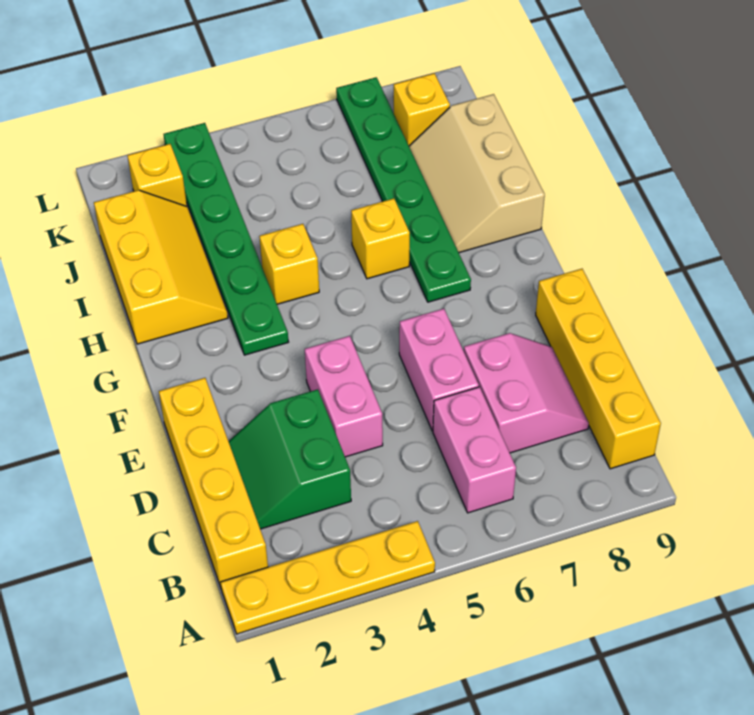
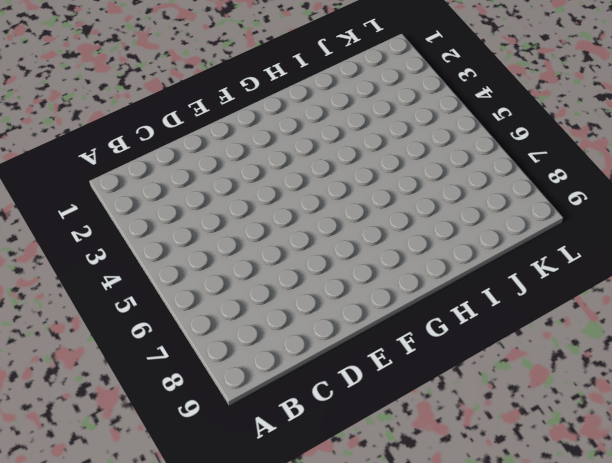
none -> yellow 1x4 plate [221,521,435,634]
none -> yellow 1x4 brick [159,378,268,587]
none -> pink 1x2 brick [433,387,516,513]

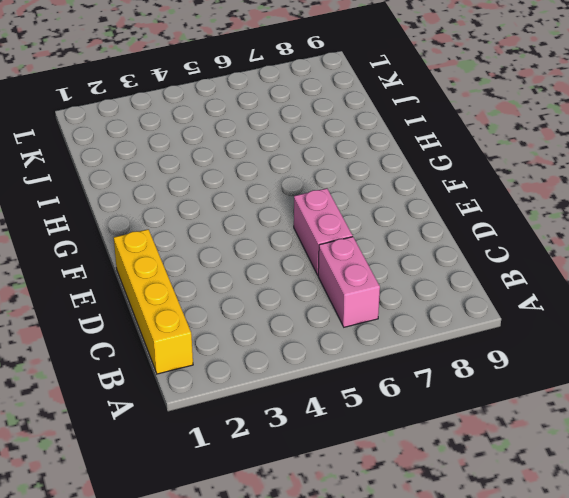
none -> yellow 1x4 plate [221,521,435,634]
none -> yellow 1x4 brick [536,269,661,469]
none -> green 2x2 slope [229,389,351,529]

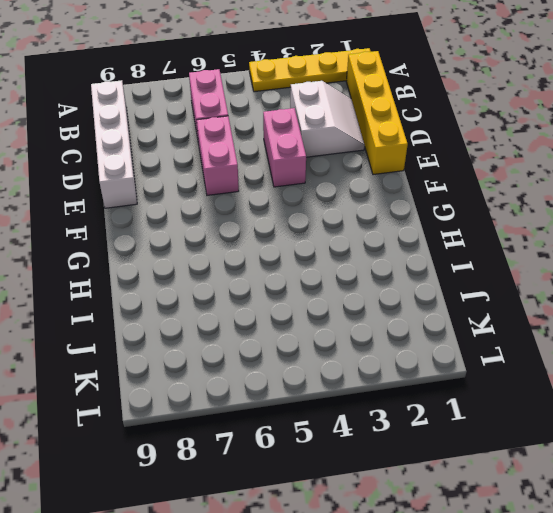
white 1x4 brick [91,80,137,208] -> yellow 1x4 brick [536,269,661,469]
white 2x2 slope [290,81,365,157] -> green 2x2 slope [229,389,351,529]
none -> pink 2x2 slope [464,333,589,453]
none -> green 1x6 plate [164,123,288,355]
none -> green 1x6 plate [336,77,471,302]

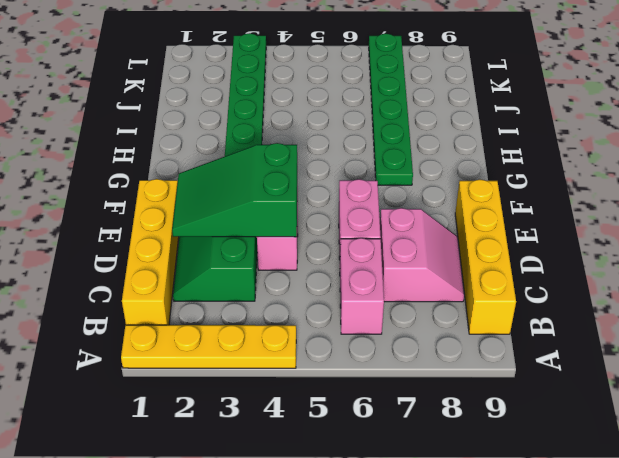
green 2x3 slope [172,143,297,237] -> none
none -> yellow 2x3 slope [94,190,228,344]
none -> yellow 1x1 brick [259,224,319,304]
none -> yellow 1x1 brick [351,199,410,279]

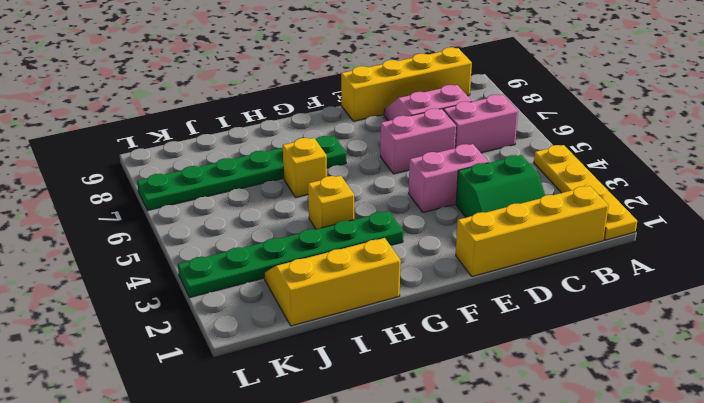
none -> tan 2x3 slope [409,94,545,253]
none -> yellow 1x1 brick [127,144,187,206]
none -> yellow 1x1 brick [394,73,450,146]

